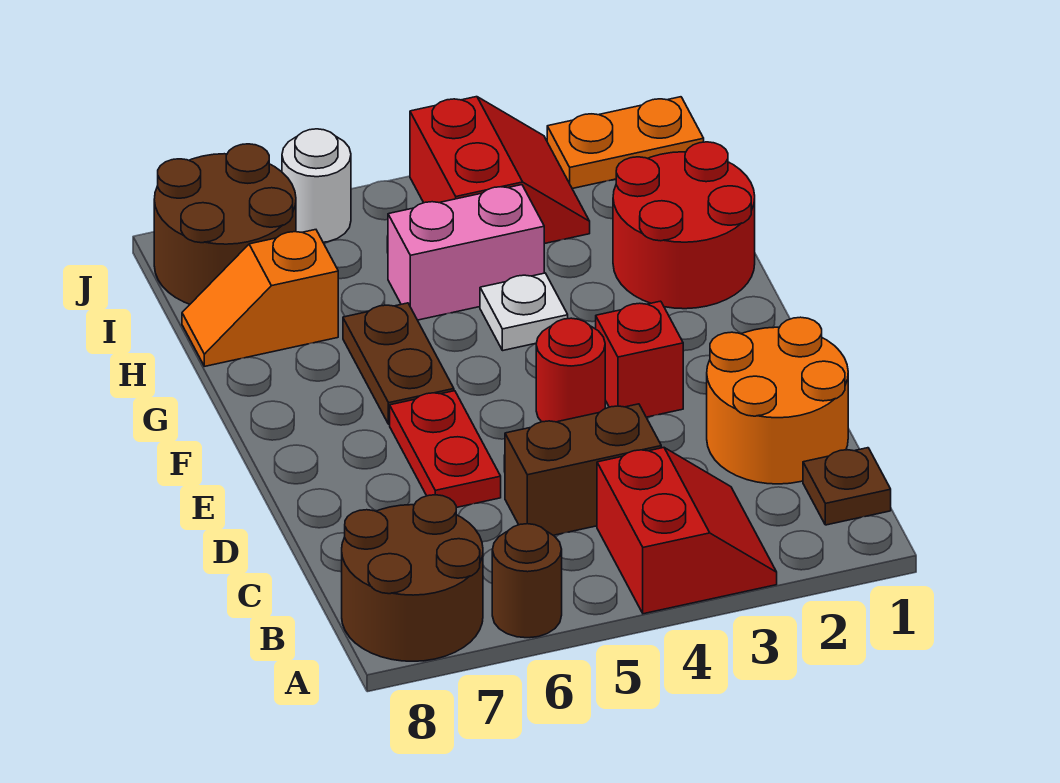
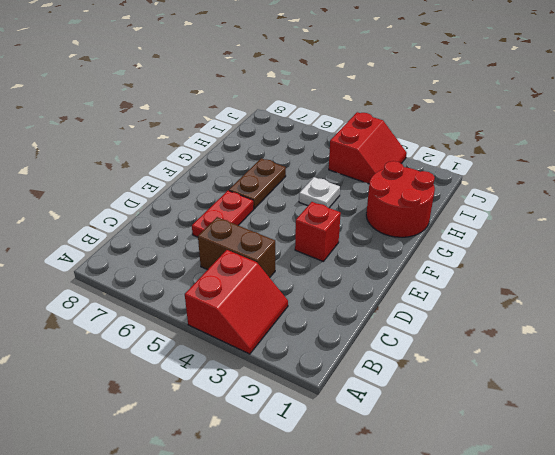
none -> brown 1x1 round brick [492,524,562,638]
none -> brown 2x2 round brick [342,495,483,661]
none -> brown 1x1 plate [803,448,891,525]

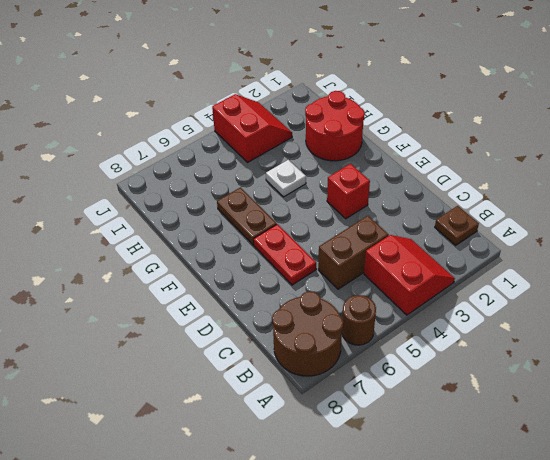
none -> orange 2x2 round brick [707,317,848,484]
none -> red 1x1 round brick [536,318,605,422]
none -> pink 1x2 brick [388,185,544,320]

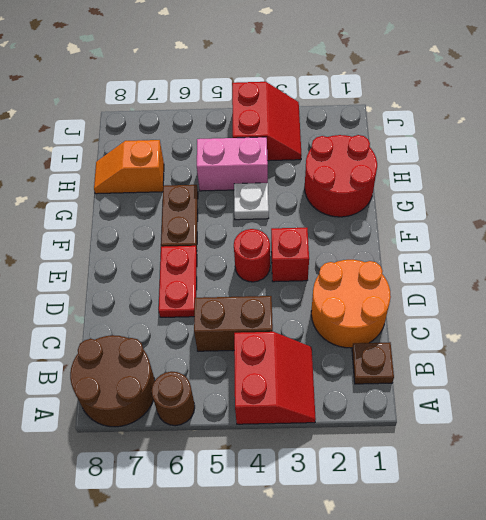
none -> brown 2x2 round brick [154,144,296,304]
none -> orange 1x2 plate [547,97,704,189]
none -> white 1x1 round brick [282,129,351,242]

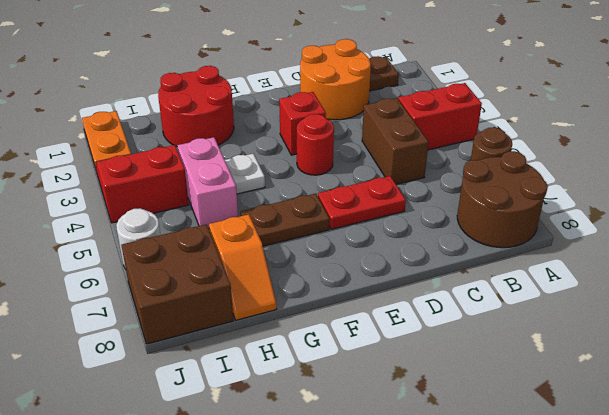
brown 2x2 brick [121,224,233,344] -> brown 2x2 round brick [154,144,296,304]

